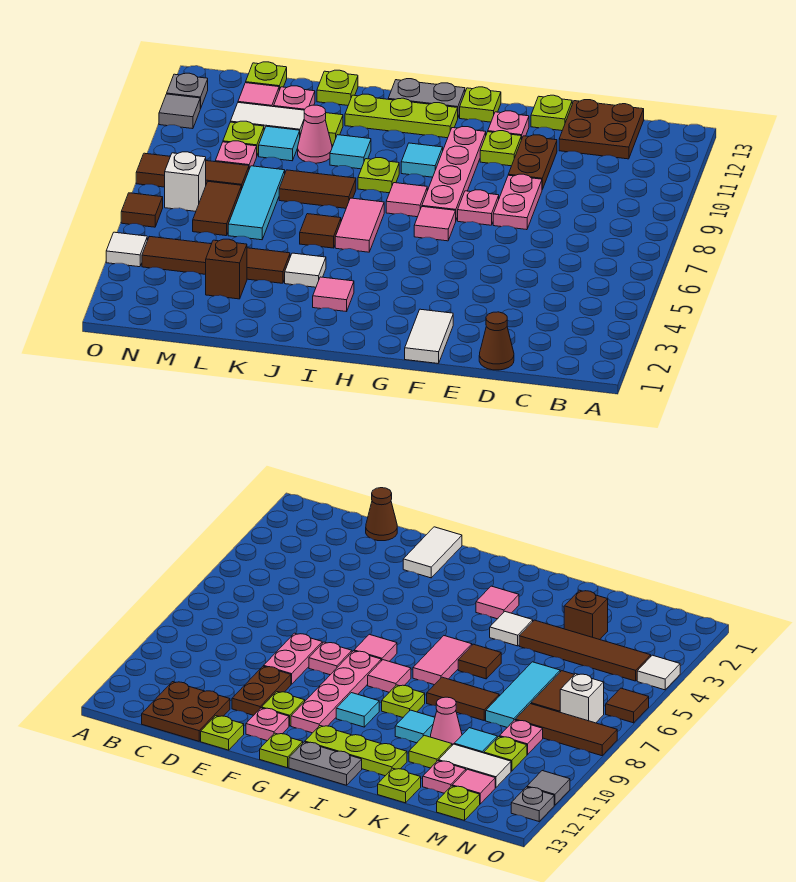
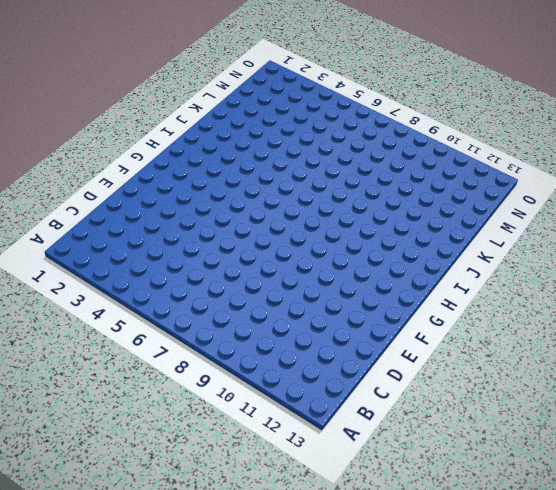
none -> brown 2x2 plate [559,100,644,159]
none -> brown 1x1 cone [479,312,514,370]
none -> pink 1x2 plate [493,174,542,230]
none -> brown 1x2 plate [508,135,557,189]

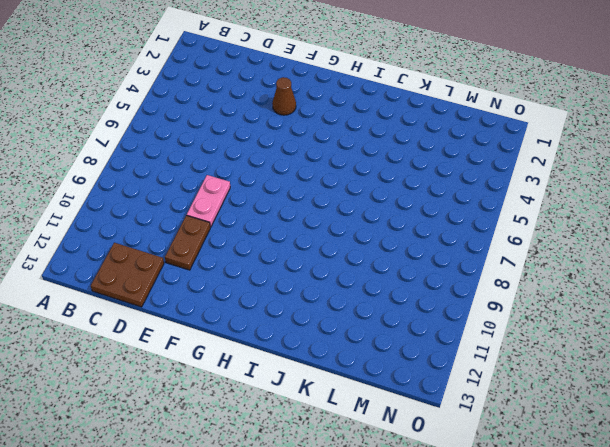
brown 1x1 cone [272,77,296,115] -> brown 1x1 cone moved to [479,312,514,370]
none -> lime 1x1 plate [531,95,572,131]
none -> white 1x2 tile [405,309,453,364]
none -> pink 1x1 plate [458,190,499,225]
none -> lime 1x1 plate [480,131,521,166]

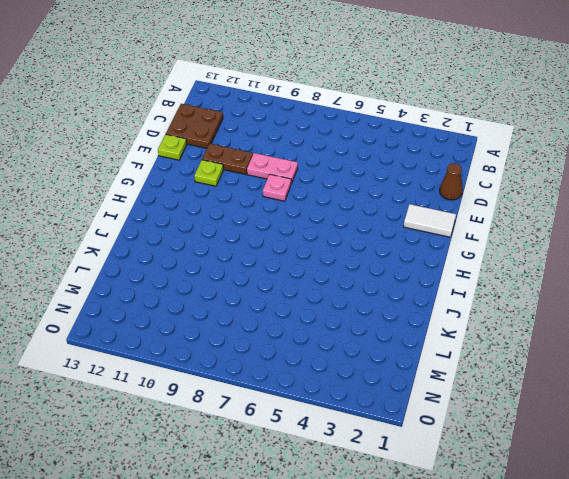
none -> pink 1x1 plate [488,111,529,140]
none -> pink 1x1 tile [414,207,456,241]
none -> pink 1x4 plate [422,127,486,220]
none -> lime 1x1 plate [460,87,501,122]

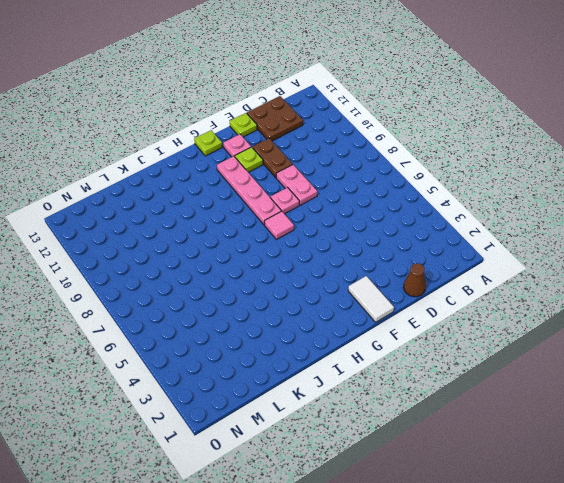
none -> pink 1x1 tile [386,183,427,217]
none -> cyan 1x1 tile [401,143,443,177]
none -> lime 1x3 plate [345,94,458,138]
none -> grey 1x2 plate [388,79,465,117]

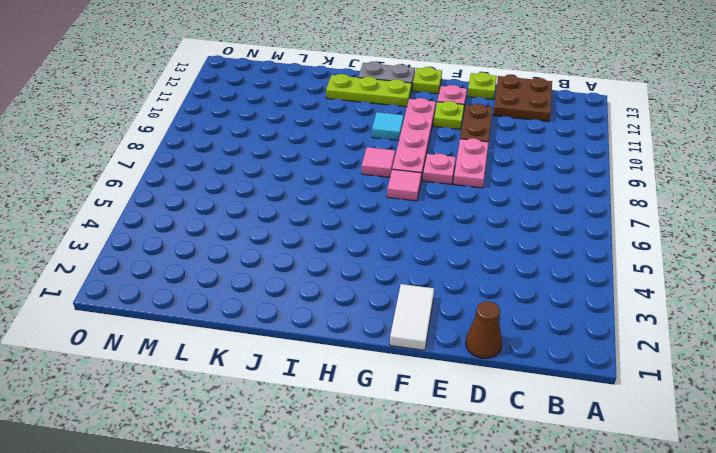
none -> pink 1x1 tile [313,277,354,312]
none -> pink 1x2 tile [335,198,384,252]
none -> lime 1x1 plate [358,158,399,193]
none -> white 1x1 tile [285,253,326,287]

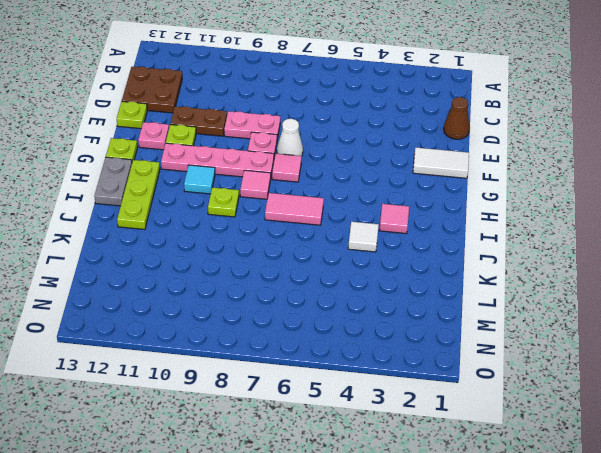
white 1x1 cone [277,119,303,156] -> none
none -> brown 1x1 tile [300,214,341,248]
none -> brown 1x2 tile [279,170,356,208]
none -> cyan 1x1 tile [330,135,371,169]
none -> brown 1x4 tile [142,236,290,283]

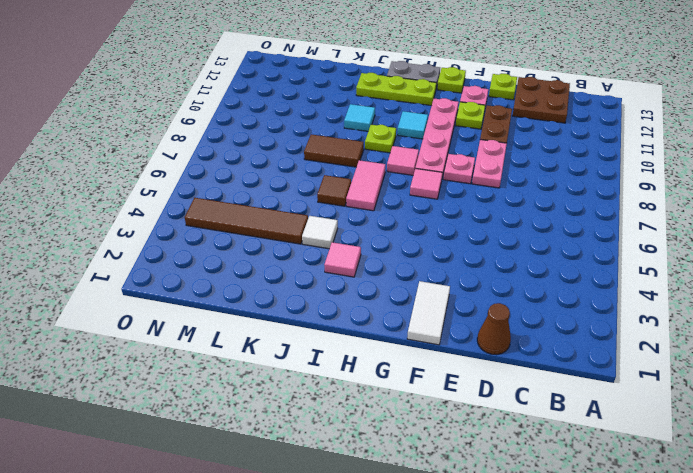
none -> pink 1x1 cone [298,105,332,163]
none -> lime 1x1 tile [325,113,343,145]
none -> lime 1x1 plate [317,70,358,105]
none -> brown 1x1 brick [206,239,247,299]

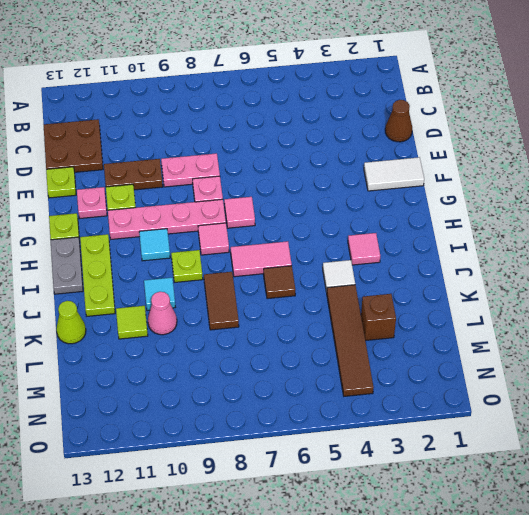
lime 1x1 cone [56,301,86,344] -> lime 1x1 plate [317,70,358,105]
none -> cyan 1x3 tile [228,166,285,240]
none -> cyan 1x1 tile [259,126,300,161]
none -> white 1x2 tile [230,103,304,135]
none -> pink 1x1 plate [274,86,315,110]

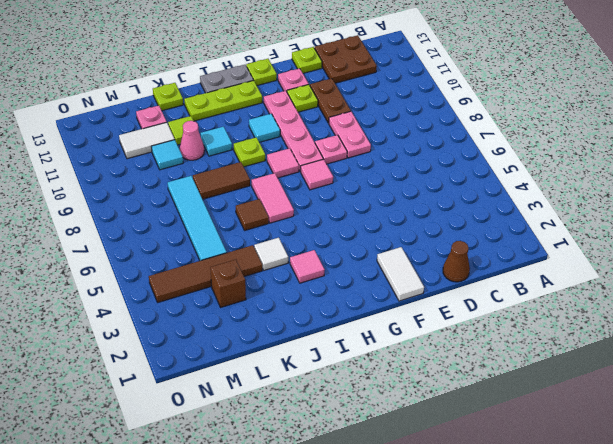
cyan 1x4 tile [168,176,227,261] -> cyan 1x3 tile [228,166,285,240]
none -> brown 1x2 tile [193,182,241,236]
none -> brown 1x3 tile [136,153,249,190]
none -> pink 1x1 plate [215,141,257,169]
none -> lime 1x1 plate [223,121,264,155]

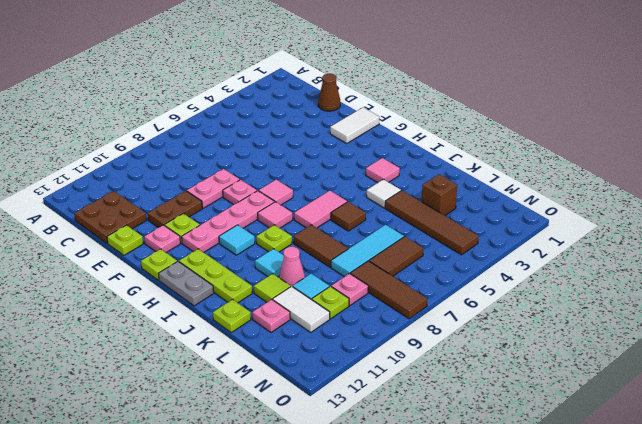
none -> pink 1x1 tile [238,83,279,107]
none -> lime 1x1 plate [246,62,287,90]
none -> white 1x1 brick [165,152,206,211]
none -> white 1x1 tile [106,232,147,267]

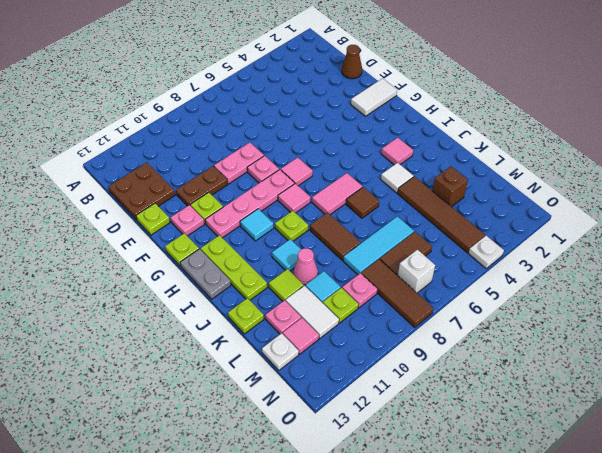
white 1x1 plate [262,333,299,370] -> lime 1x1 plate [246,62,287,90]
white 1x1 plate [468,236,504,269] -> white 1x1 tile [106,232,147,267]
none -> brown 1x1 tile [121,193,163,227]
none -> grey 1x1 tile [159,94,200,129]
none -> grey 1x1 plate [167,73,208,109]

